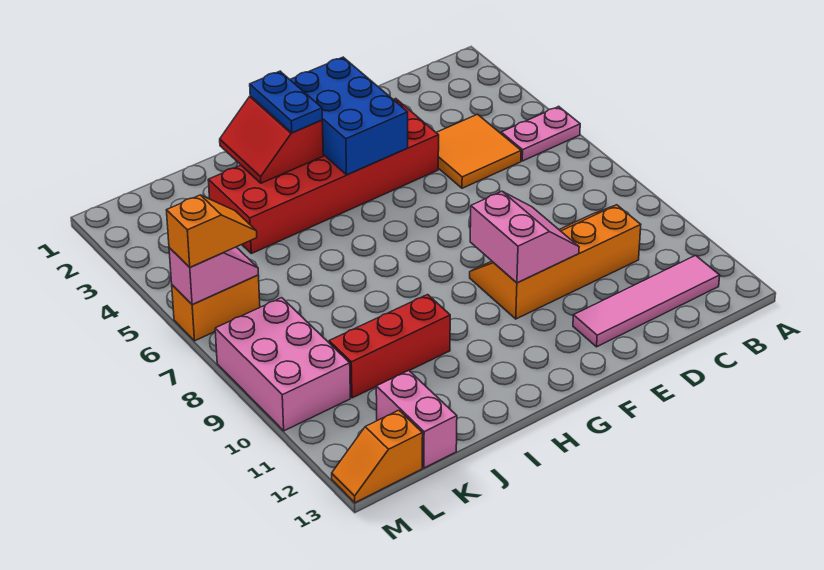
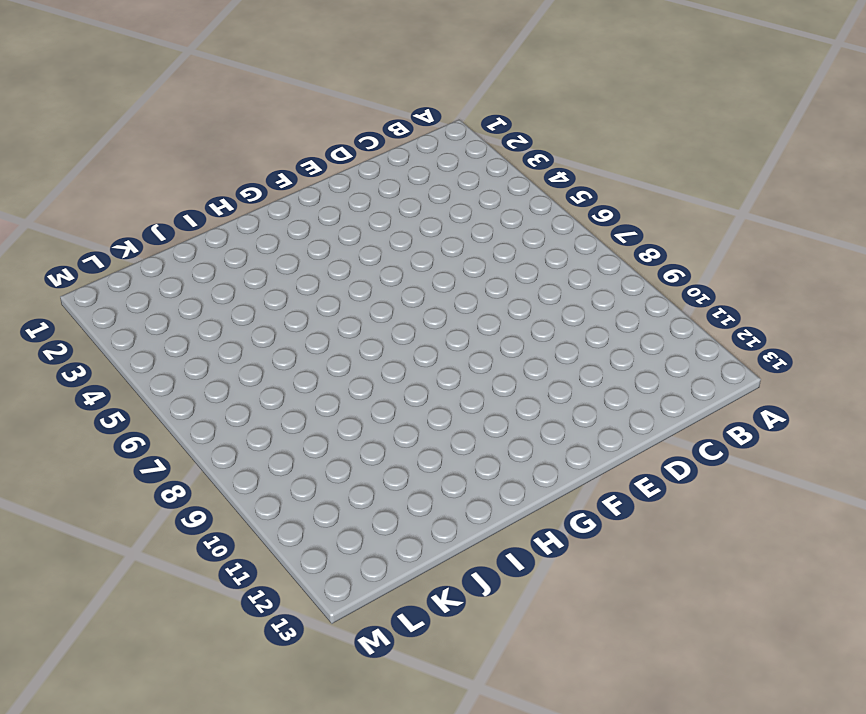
none -> pink 1x2 plate [501,106,580,161]
none -> pink 1x4 tile [573,256,720,347]
none -> orange 2x2 tile [436,114,521,188]

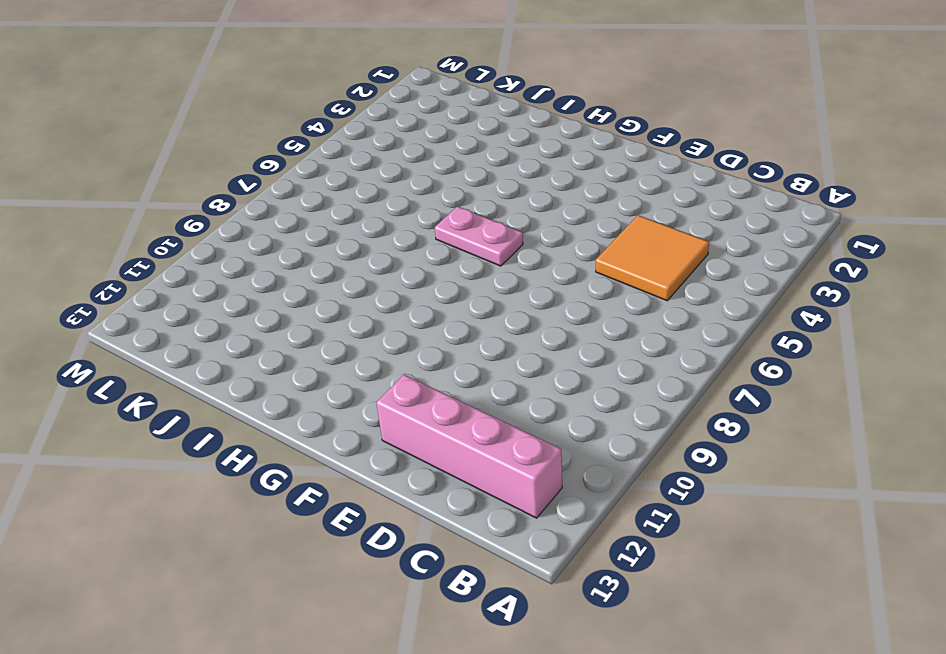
pink 1x4 brick [376,375,562,518] -> pink 1x4 tile [573,256,720,347]
pink 1x2 plate [435,206,523,266] -> pink 1x2 plate moved to [501,106,580,161]
none -> orange 2x4 slope [470,205,641,319]
none -> red 2x6 brick [208,99,439,254]
none -> red 1x3 brick [329,295,450,398]

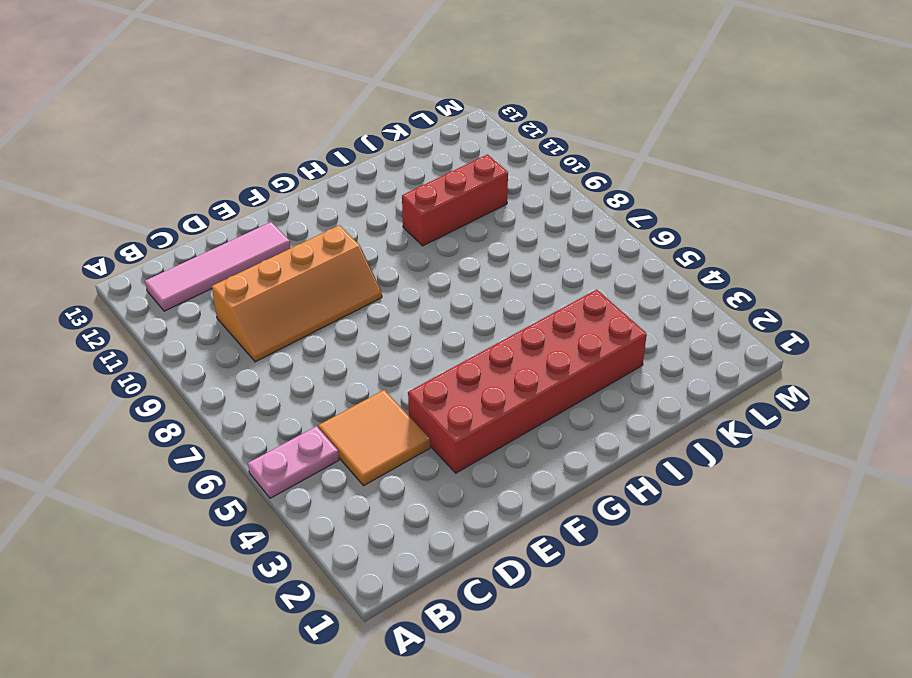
none -> pink 1x2 brick [376,371,457,468]
none -> orange 1x2 brick [172,275,260,341]
none -> pink 2x3 brick [215,298,350,431]

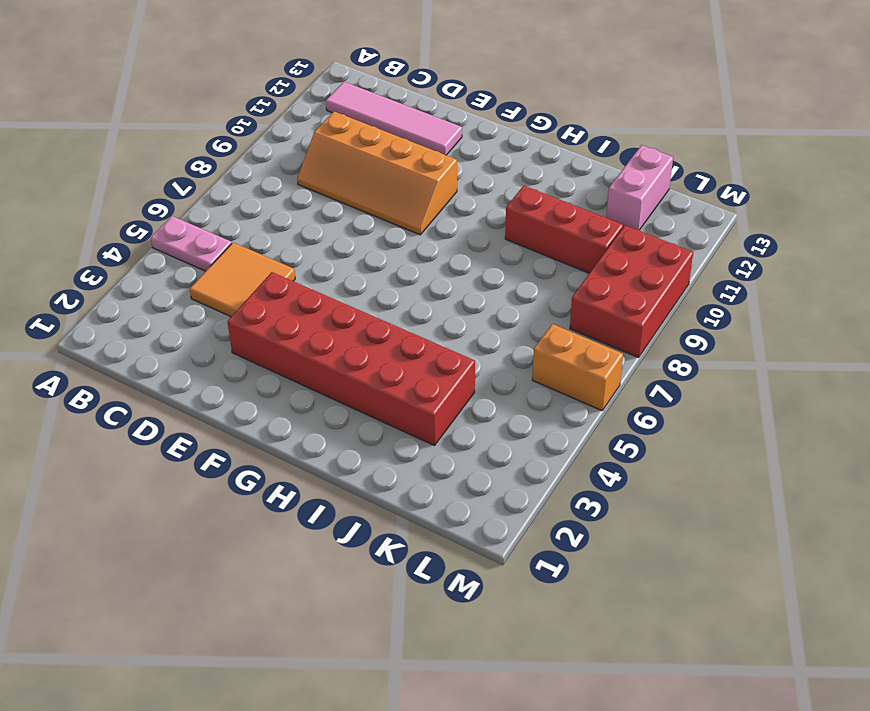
red 2x3 brick [570,225,693,358] -> pink 2x3 brick [215,298,350,431]
none -> orange 1x2 slope [332,410,423,503]
none -> pink 2x2 slope [470,192,579,283]
none -> blue 2x3 brick [290,57,408,175]

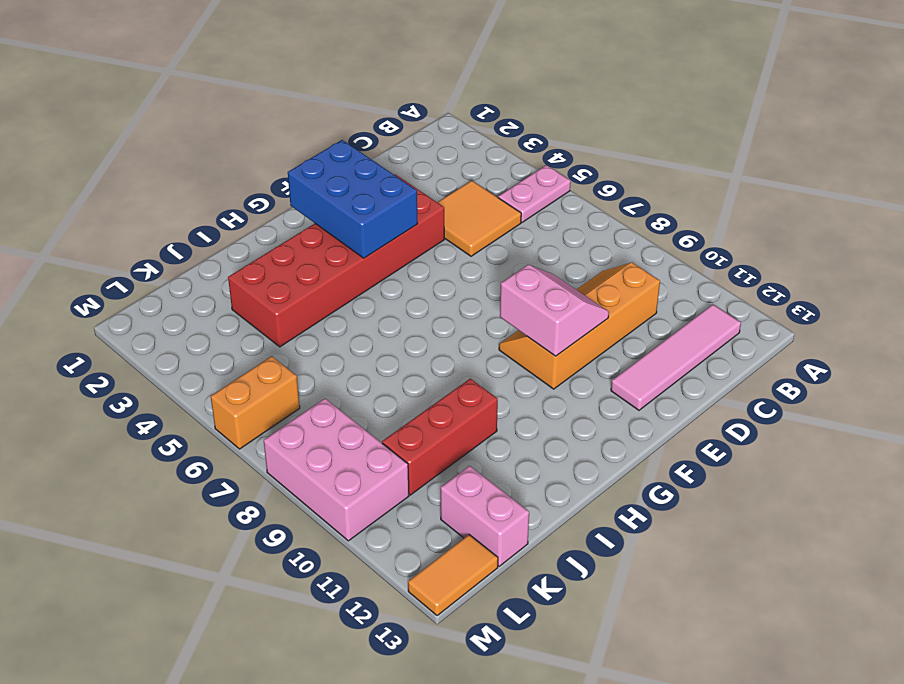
orange 1x2 tile [408,535,498,616] -> orange 1x2 slope [332,410,423,503]
none -> red 2x2 slope [220,96,323,183]
none -> pink 1x2 slope [169,247,258,305]
none -> blue 1x2 plate [250,71,322,133]

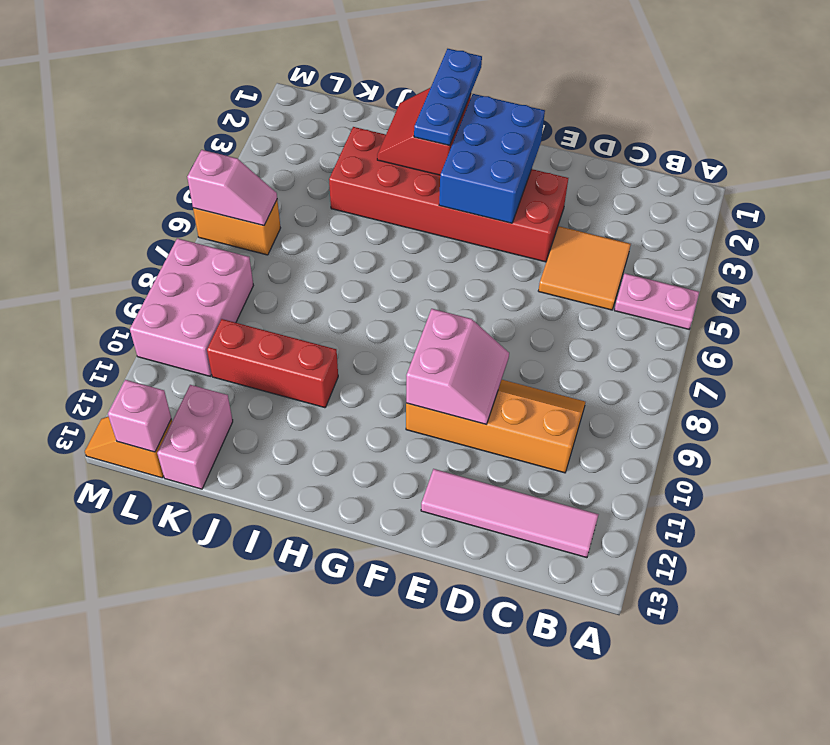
blue 1x3 plate [414,49,482,146] -> blue 1x2 plate [250,71,322,133]
pink 1x1 brick [108,380,171,452] -> none
none -> orange 1x2 slope [166,195,257,267]

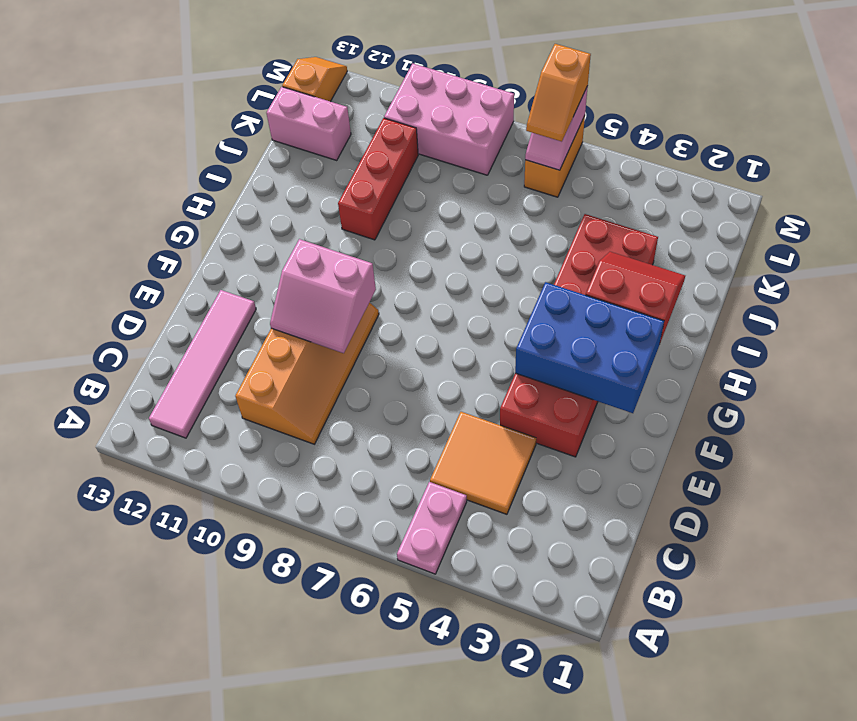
none -> blue 1x2 plate [250,71,322,133]

